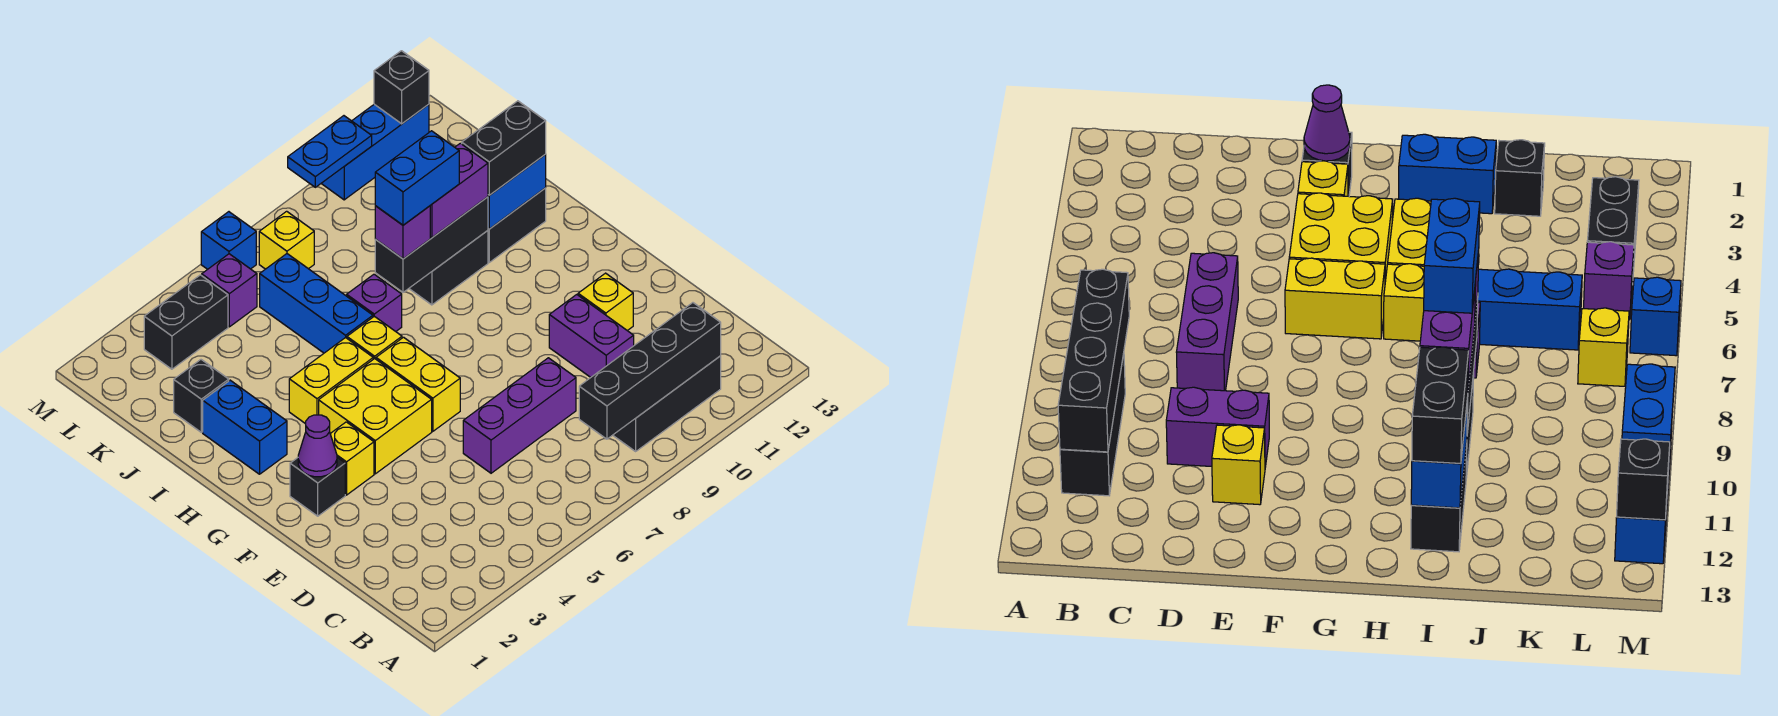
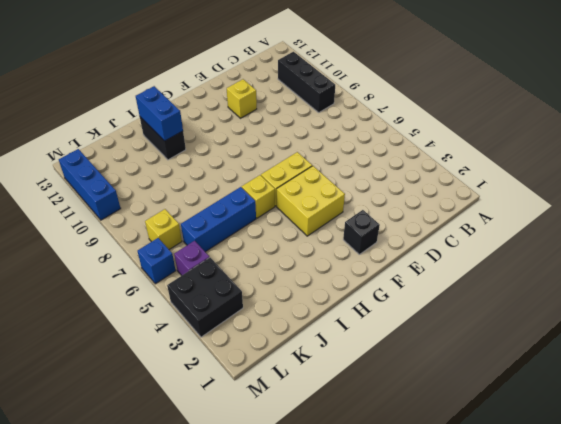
black 2x2 brick [167,257,243,337] -> black 1x2 brick [144,275,228,369]
none -> purple 1x3 brick [463,358,576,473]
none -> purple 1x2 brick [549,295,634,377]
none -> yellow 1x1 brick [330,422,374,495]
none -> blue 1x2 brick [203,380,287,474]

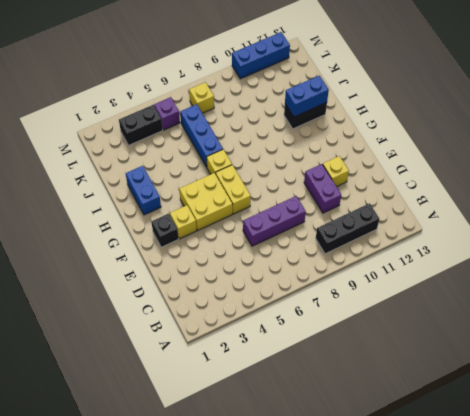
none -> yellow 1x2 brick [289,338,373,424]
none -> purple 1x1 brick [347,274,402,331]
none -> black 1x2 brick [409,231,488,305]
none -> black 1x1 brick [174,360,229,432]

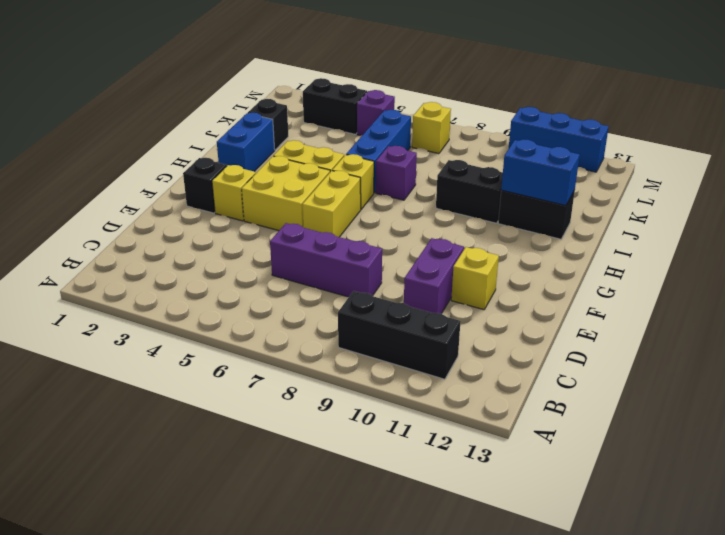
none -> blue 1x1 brick [201,212,256,269]
none -> black 1x4 brick [579,303,721,439]
none -> purple 1x1 cone [298,415,337,477]
none -> black 1x3 brick [375,197,488,292]

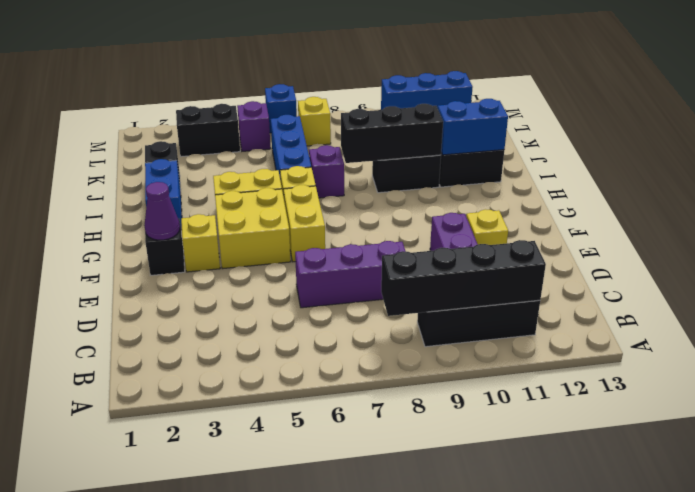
none -> blue 1x2 plate [288,116,372,187]
none -> black 1x1 brick [374,51,429,124]
none -> purple 1x1 brick [375,206,430,259]
none -> purple 1x2 brick [430,143,488,238]

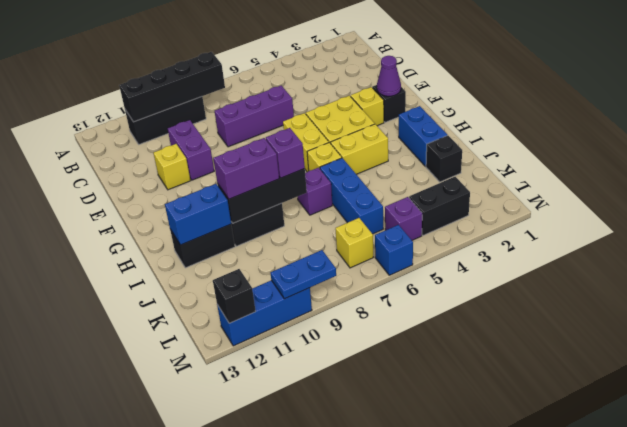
none -> black 1x2 brick [462,101,546,195]
none -> blue 1x2 brick [375,131,459,225]

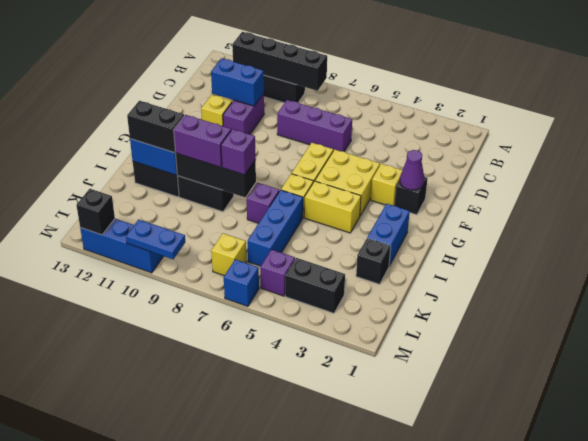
blue 1x2 brick [211,58,264,106] -> blue 1x2 brick moved to [375,131,459,225]

